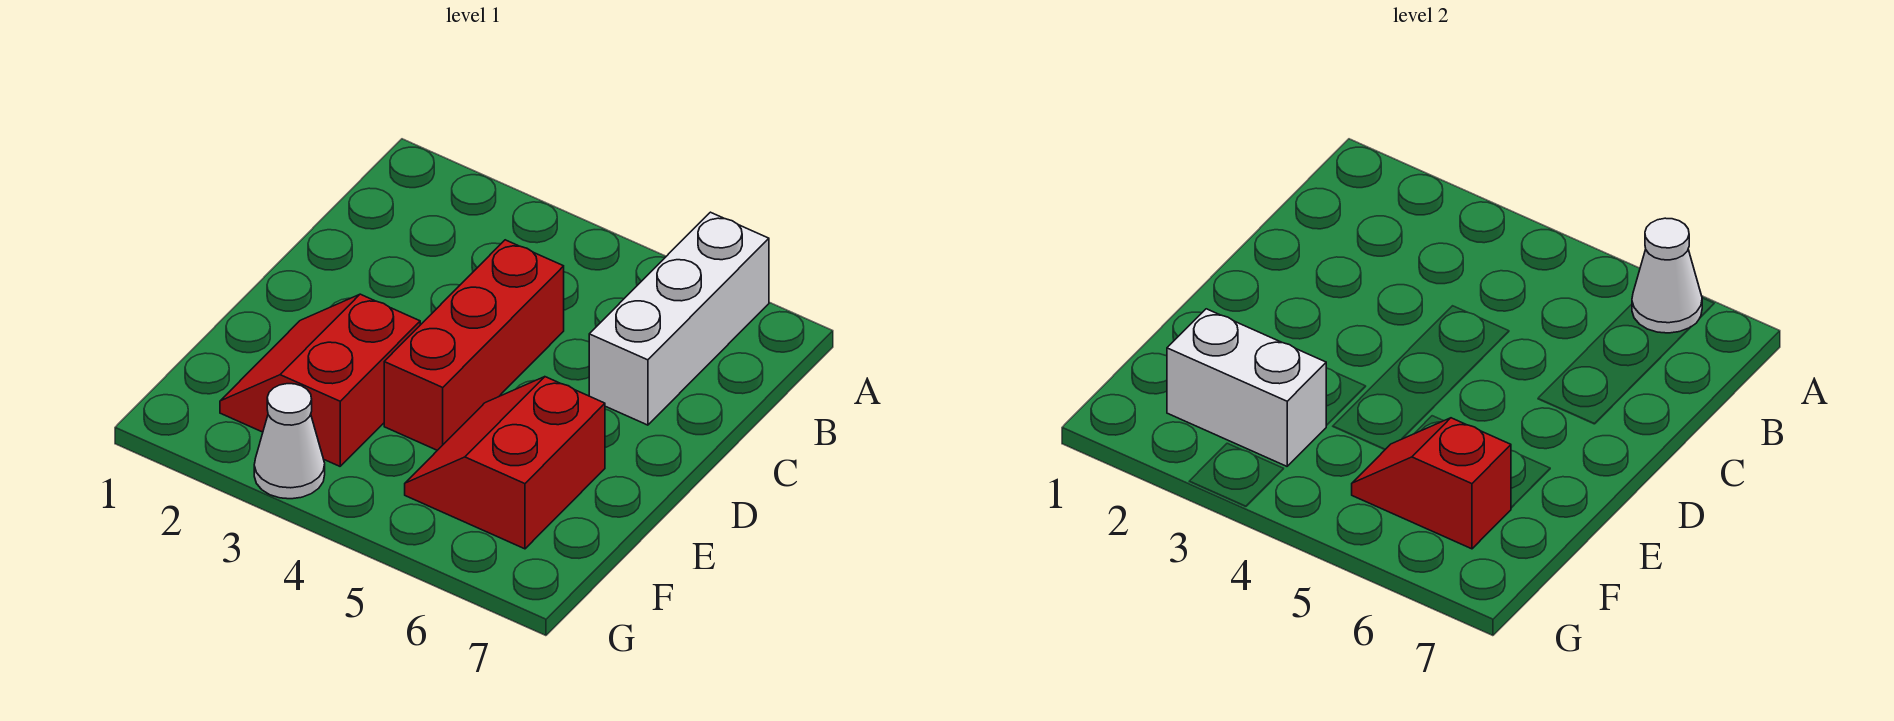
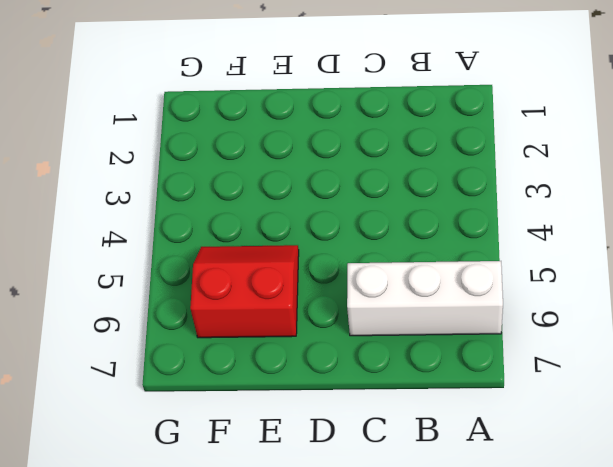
none -> red 1x3 brick [384,240,564,450]
none -> red 2x2 slope [220,294,420,466]

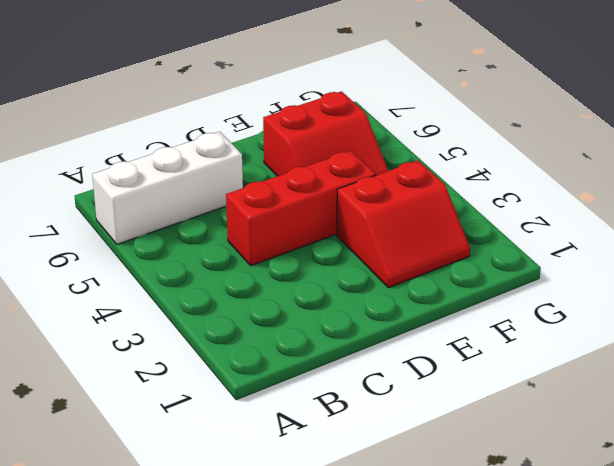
none -> white 1x1 cone [254,384,325,499]
none -> white 1x1 cone [1632,218,1702,333]

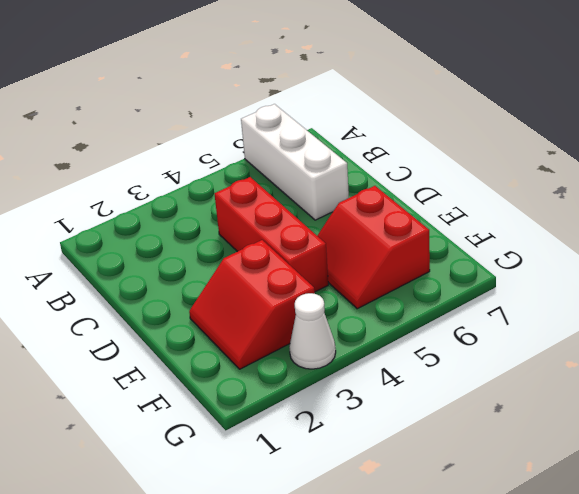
none -> white 1x1 cone [1632,218,1702,333]
none -> white 1x2 brick [1167,309,1326,466]

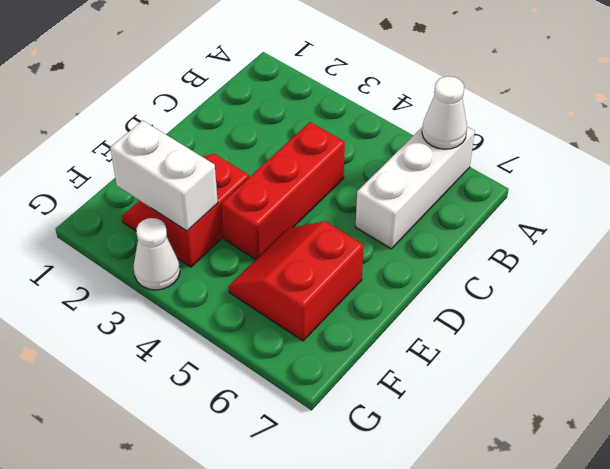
none -> red 1x2 slope [1352,418,1511,549]

